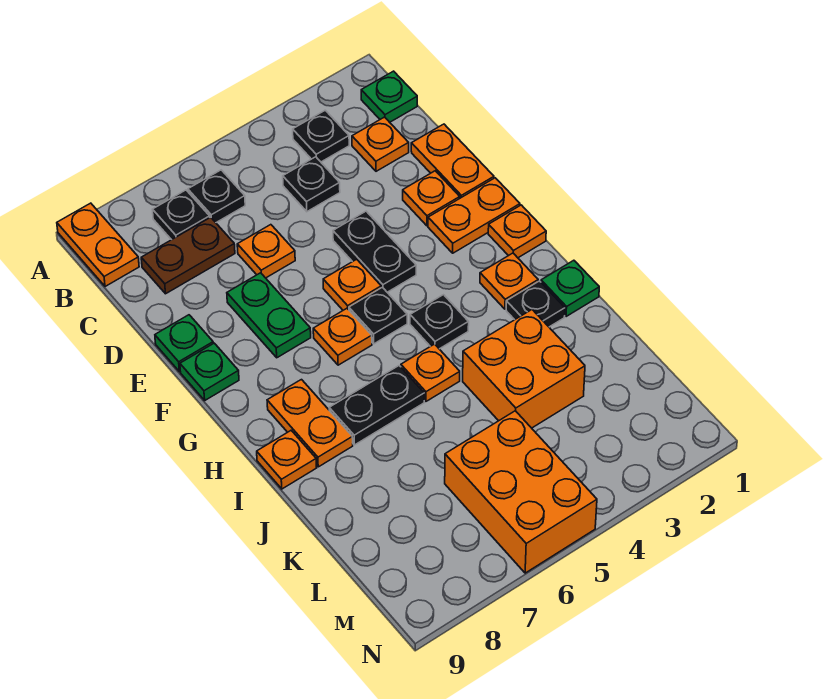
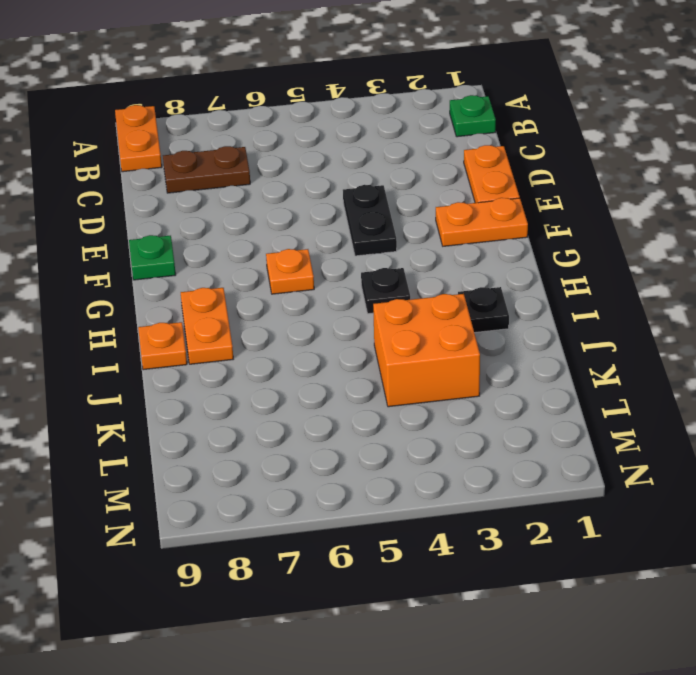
none -> black 1x1 plate [293,110,349,162]
none -> black 1x1 plate [188,170,245,222]
none -> black 1x1 plate [152,190,210,240]
none -> orange 1x1 plate [352,117,409,171]

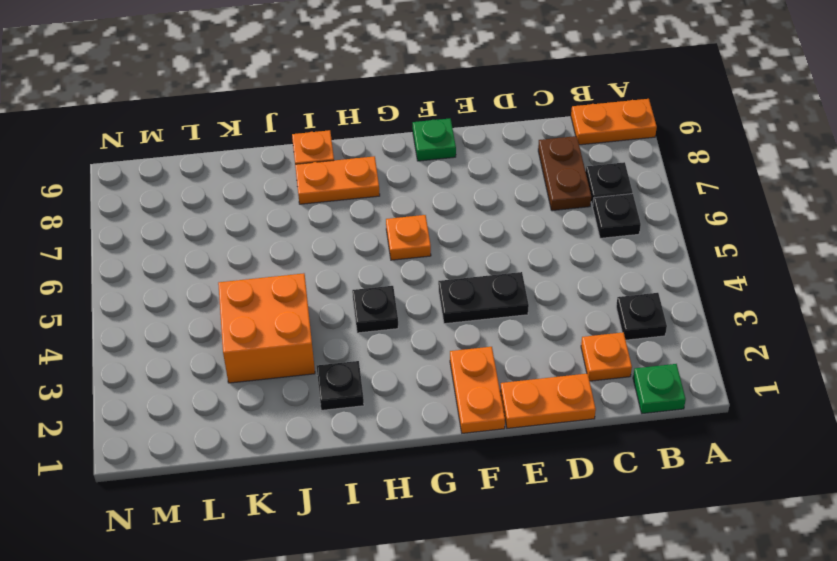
none -> black 1x1 plate [283,157,340,211]
none -> orange 1x1 plate [237,225,295,278]
none -> orange 1x1 plate [403,171,460,226]
none -> green 1x2 plate [227,273,311,358]

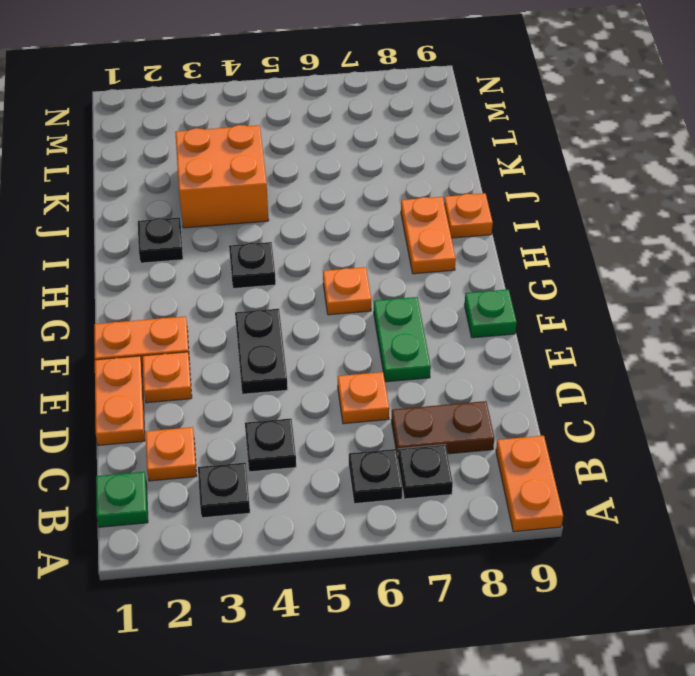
none -> green 1x1 plate [155,315,213,372]
none -> orange 1x1 plate [323,259,381,310]
none -> orange 1x1 plate [488,205,546,258]
none -> black 1x1 plate [349,287,407,344]

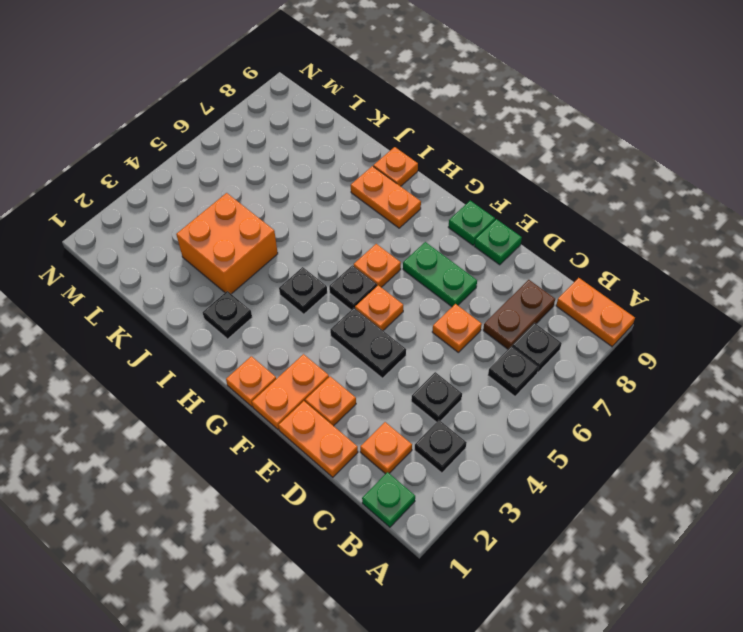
none -> orange 1x1 plate [480,253,538,309]
none -> green 1x1 plate [541,260,599,317]
none -> orange 1x1 plate [401,344,460,401]
none -> black 1x2 plate [329,366,424,445]

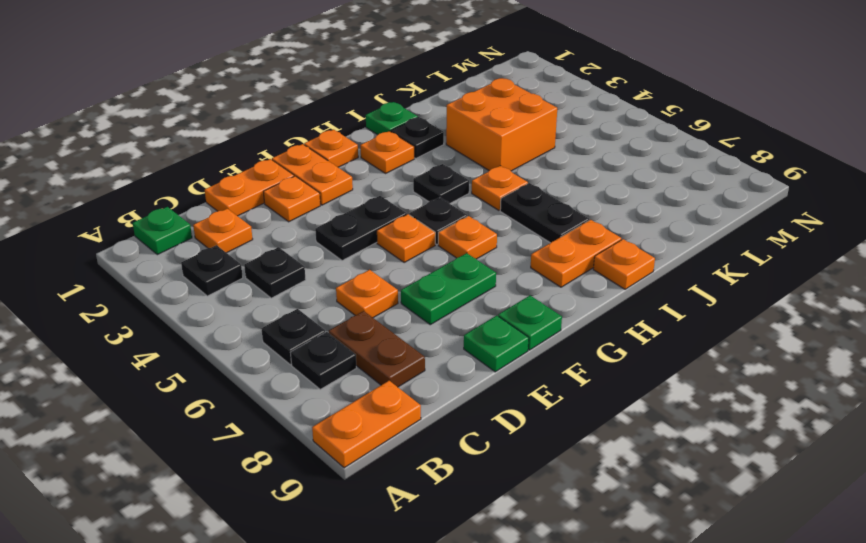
none -> orange 2x3 brick [445,411,597,573]

